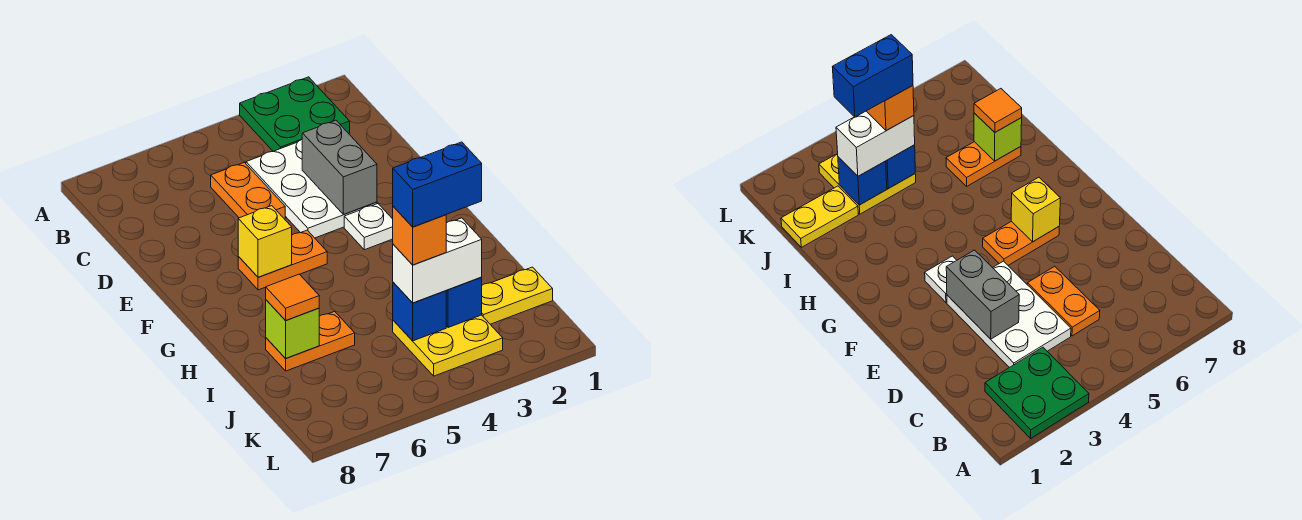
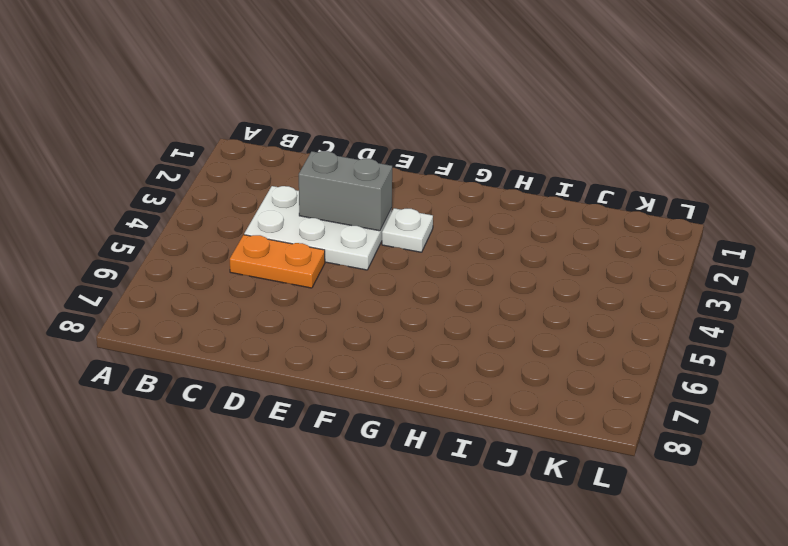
none -> green 2x2 plate [240,77,350,151]
none -> orange 1x2 plate [238,230,327,290]
none -> orange 1x2 plate [266,311,355,371]

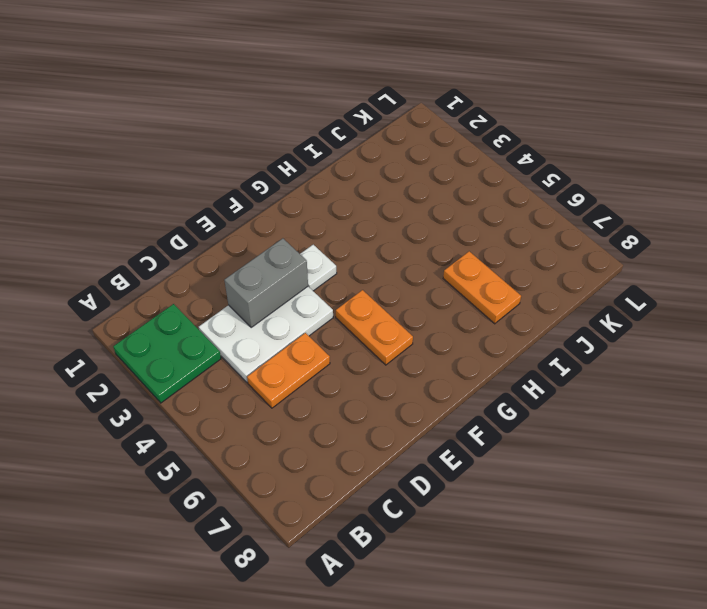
none -> yellow 1x2 plate [482,267,553,324]
none -> yellow 2x2 plate [393,315,503,376]
none -> yellow 1x1 brick [238,206,292,277]

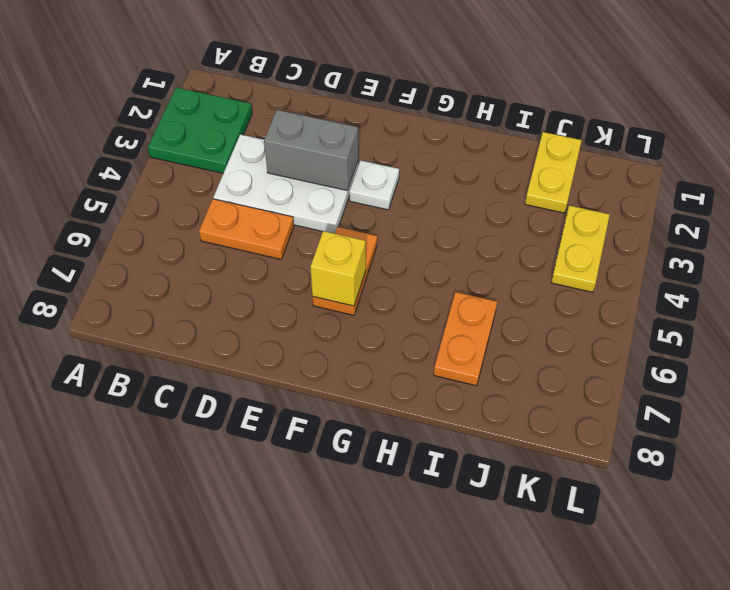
yellow 1x2 plate [551,206,610,292] -> yellow 2x2 plate [393,315,503,376]
none -> lime 1x1 brick [266,300,319,358]
none -> blue 1x1 brick [446,277,482,328]
none -> blue 1x1 brick [393,282,446,341]

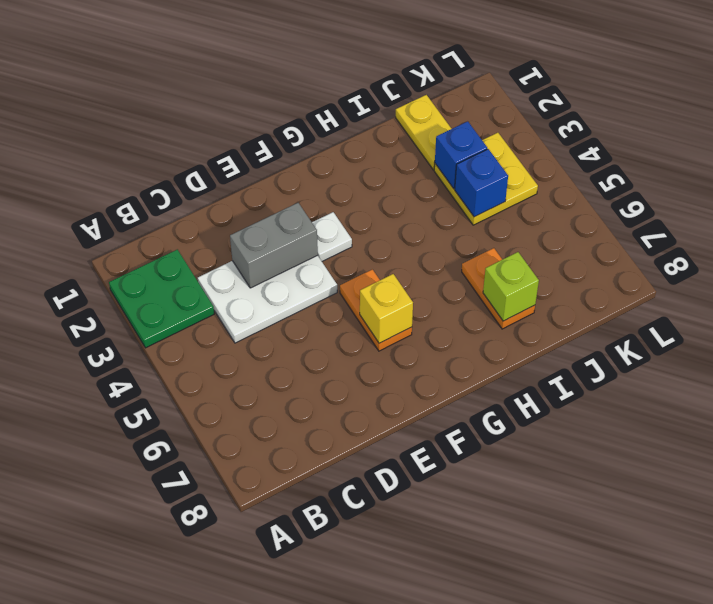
none -> orange 1x2 plate [211,162,285,219]
none -> orange 1x1 tile [266,274,319,321]
none -> white 1x2 brick [393,218,482,303]

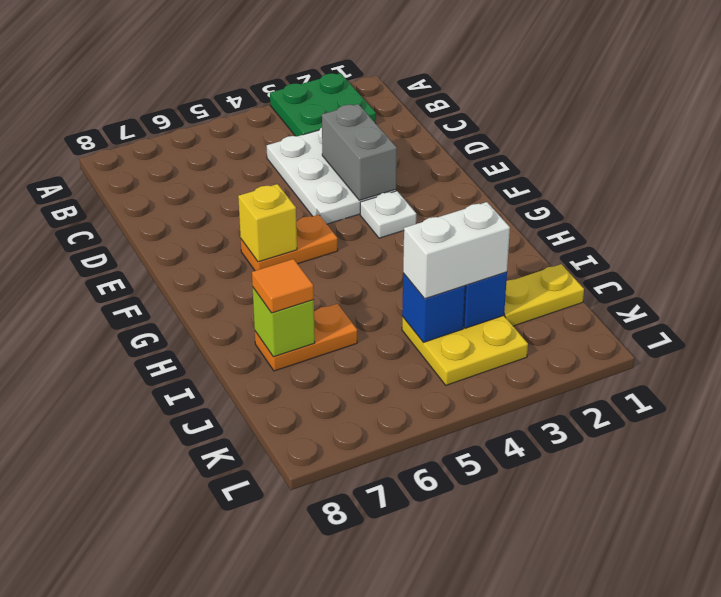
none -> orange 1x2 plate [211,162,285,219]
none -> orange 1x1 brick [393,206,446,265]
none -> blue 1x2 brick [393,142,482,227]

